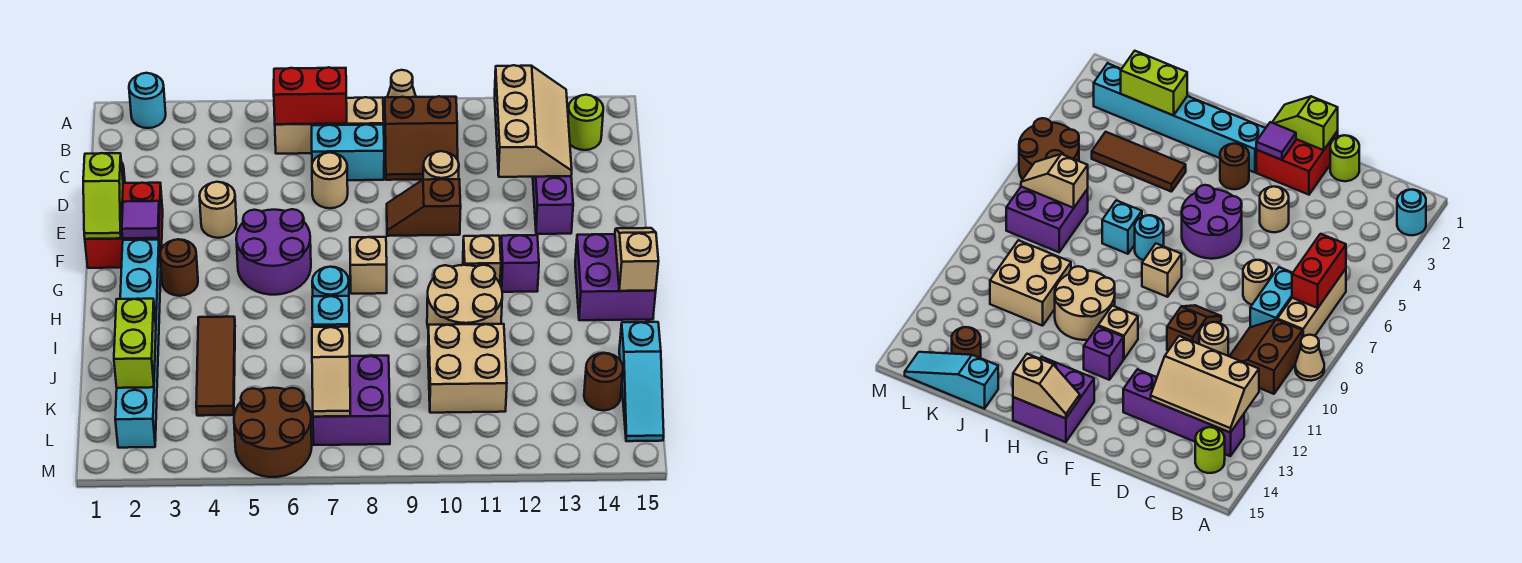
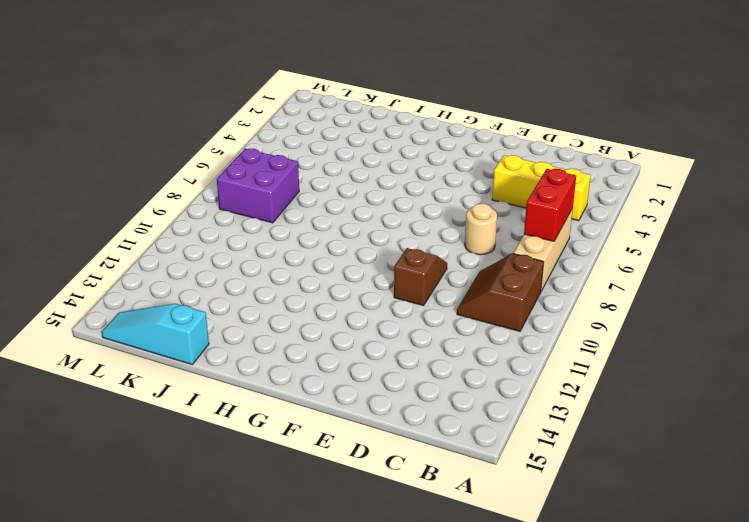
yellow 1x3 brick [492,155,591,221] -> none
none -> cyan 1x1 round brick [129,73,166,128]
none -> tan 1x1 cone [384,70,416,113]
none -> purple 1x4 brick [533,176,573,234]
none -> lime 1x1 round brick [568,95,603,150]

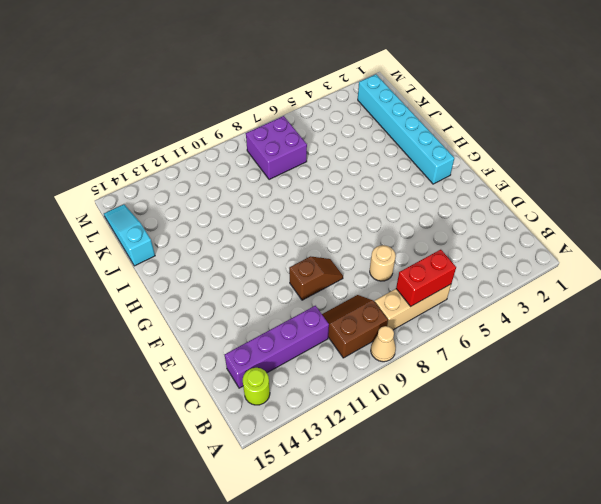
purple 1x4 brick [225,306,329,388] -> purple 1x4 brick turned to [533,176,573,234]
none -> cyan 1x1 round brick [129,73,166,128]
none -> cyan 1x2 brick [312,124,384,180]
none -> lime 1x1 round brick [1330,135,1359,181]
none -> tan 1x1 round brick [423,151,459,180]

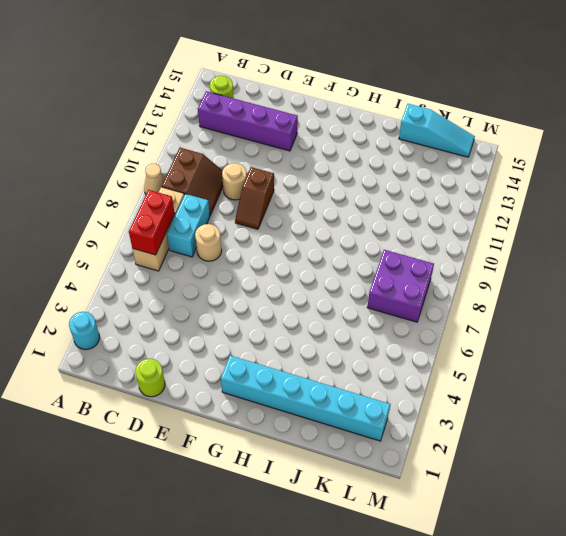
none -> red 2x2 brick [85,183,163,268]
none -> tan 1x1 round brick [199,182,237,238]
none -> purple 2x2 round brick [236,209,311,295]
none -> brown 1x1 round brick [160,239,198,296]

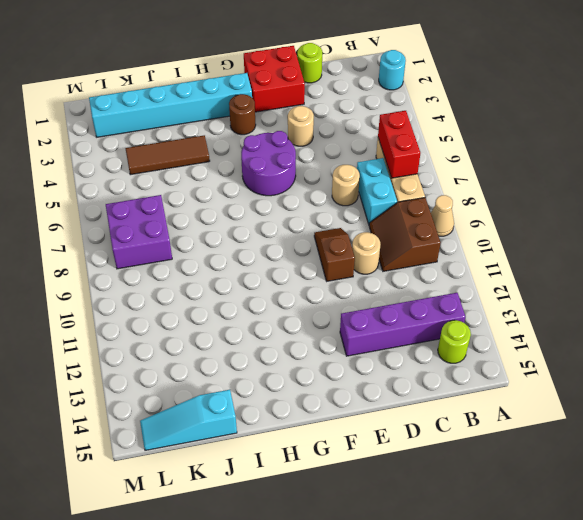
none -> tan 1x1 brick [350,237,387,294]
none -> tan 1x1 brick [463,236,501,283]
none -> purple 1x1 brick [501,235,539,292]
none -> purple 2x2 brick [575,234,656,320]

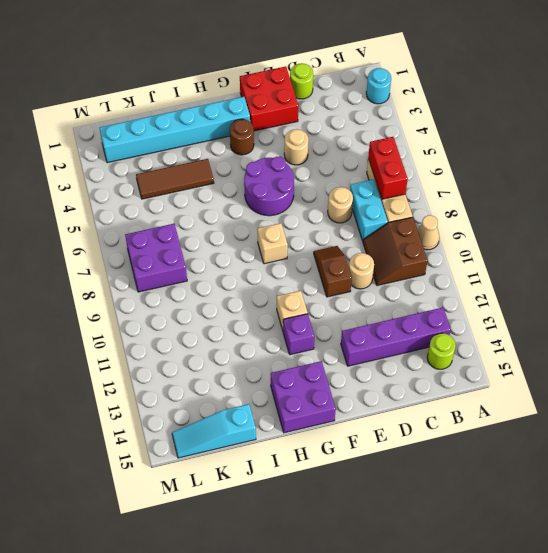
none -> cyan 1x1 round brick [312,267,349,296]
none -> tan 2x2 round brick [427,265,502,326]
none -> cyan 1x1 brick [312,296,349,327]
none -> tan 2x2 brick [428,324,507,413]

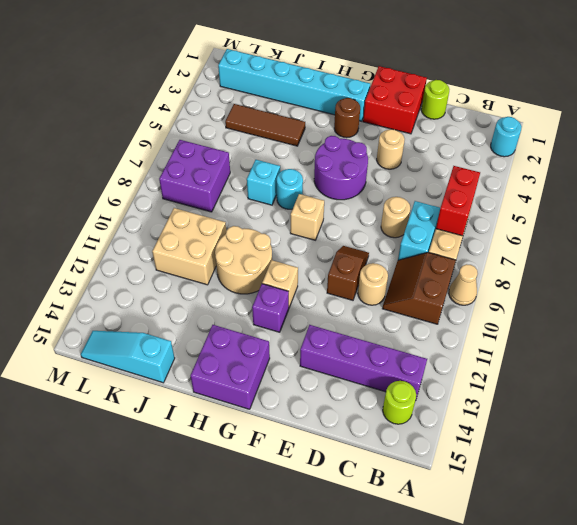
none -> brown 1x1 round brick [584,353,623,411]
none -> brown 2x2 round brick [234,388,312,477]
none -> tan 2x3 slope [495,65,572,177]
none -> lime 1x2 slope [83,153,123,239]

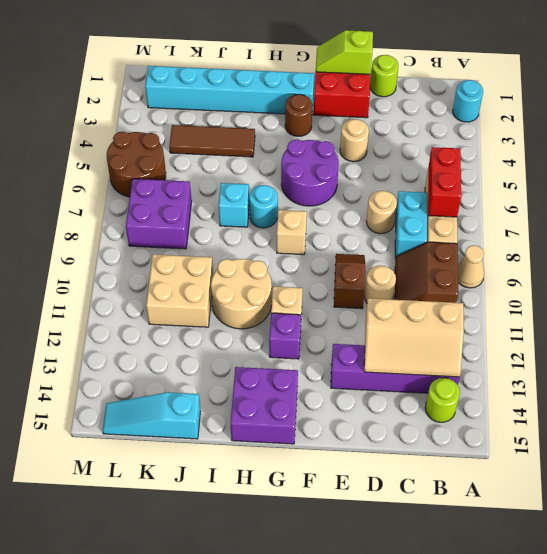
none -> brown 1x1 round brick [584,353,623,411]
none -> purple 1x1 tile [122,201,160,238]
none -> tan 1x2 slope [615,228,658,291]
none -> lime 1x2 brick [114,299,156,388]

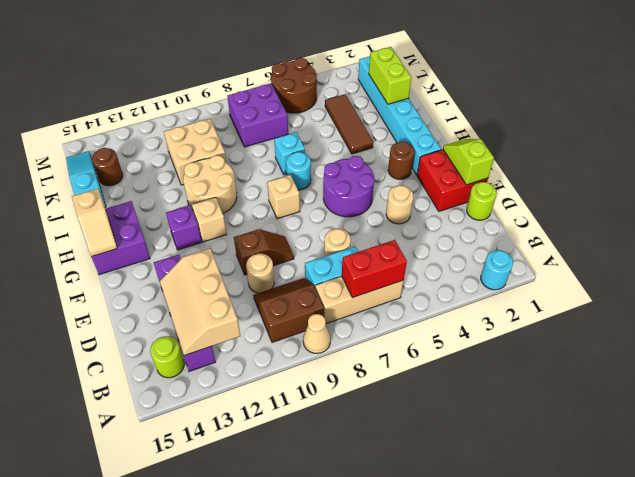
none -> purple 1x1 tile [122,201,160,238]
none -> tan 1x2 slope [312,327,351,417]

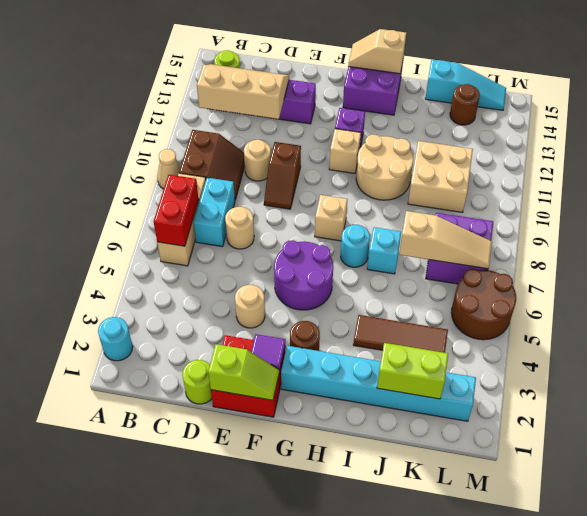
tan 1x3 slope [399,211,492,269] -> tan 1x2 slope [312,327,351,417]

